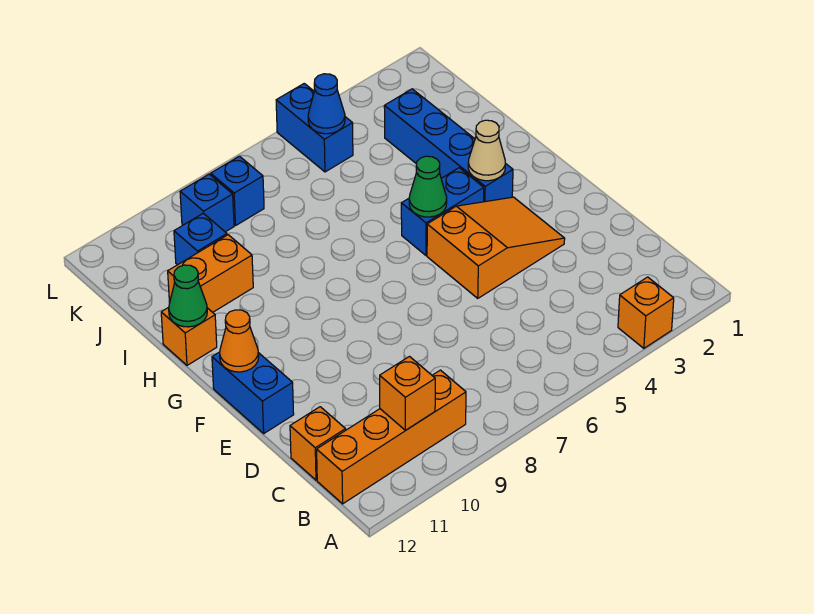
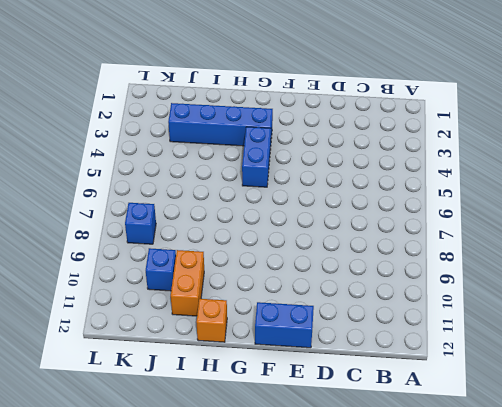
none -> orange 1x1 brick [618,277,674,348]
none -> orange 1x4 brick [317,370,466,504]
none -> orange 1x1 brick [290,407,346,480]

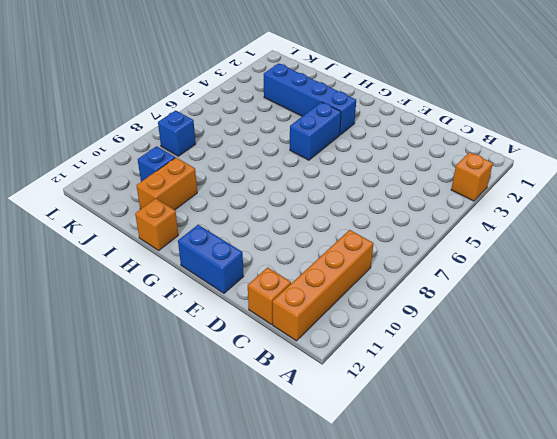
none -> orange 2x3 slope [427,197,565,298]
none -> blue 1x2 brick [276,84,353,172]
none -> blue 1x1 brick [180,174,234,232]

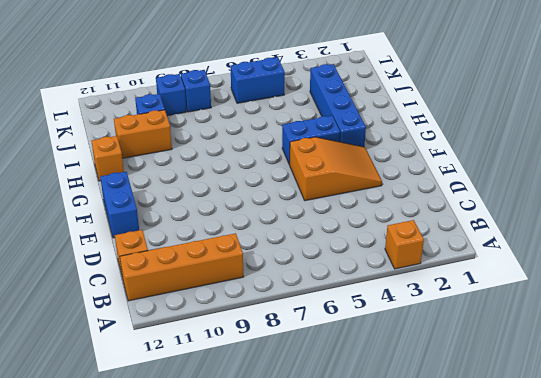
blue 1x2 brick [231,57,285,103] -> blue 1x2 brick turned to [276,84,353,172]
none -> orange 1x1 brick [380,357,435,430]
none -> orange 1x1 cone [220,310,259,372]
none -> tan 1x1 cone [468,120,505,181]

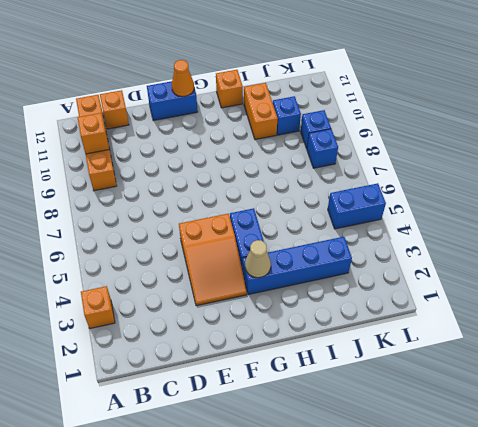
none -> green 1x1 cone [409,156,447,217]
none -> green 1x1 cone [169,265,207,327]
none -> blue 1x1 cone [308,74,345,134]

